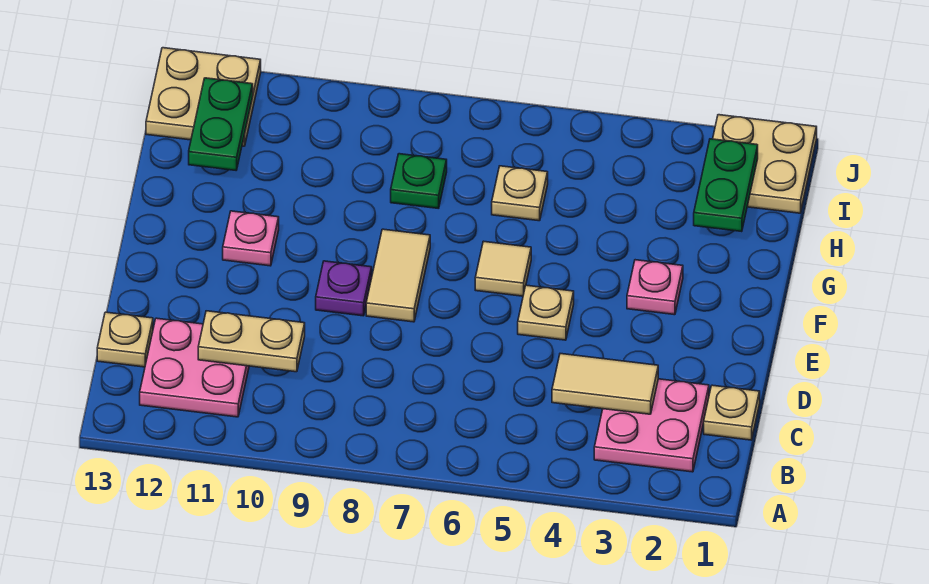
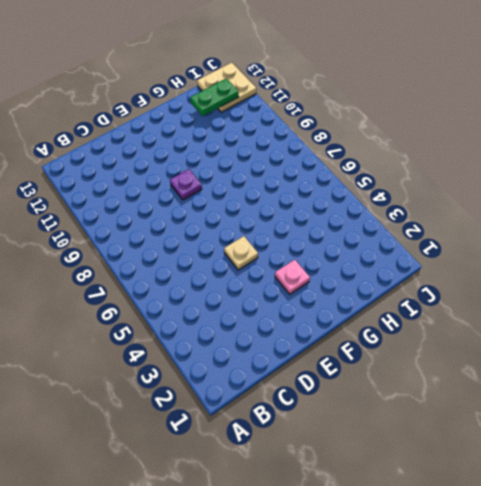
none -> pink 2x2 plate [594,379,709,472]
none -> pink 2x2 plate [140,318,249,417]
none -> tan 1x1 plate [704,385,760,440]

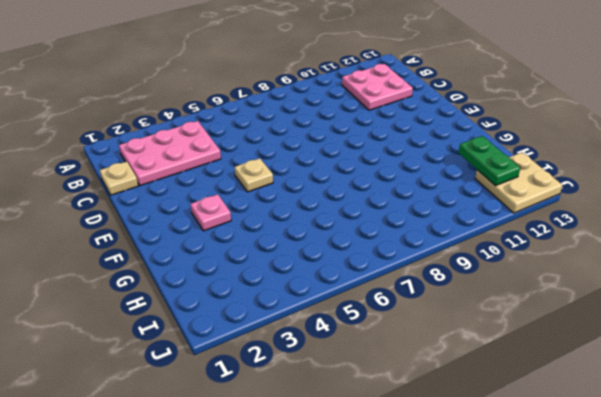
pink 2x3 plate [119,121,221,186] -> pink 2x2 plate [594,379,709,472]
none -> tan 1x1 plate [97,312,153,367]
none -> tan 1x2 tile [366,229,430,322]
none -> purple 1x1 plate [316,261,372,316]

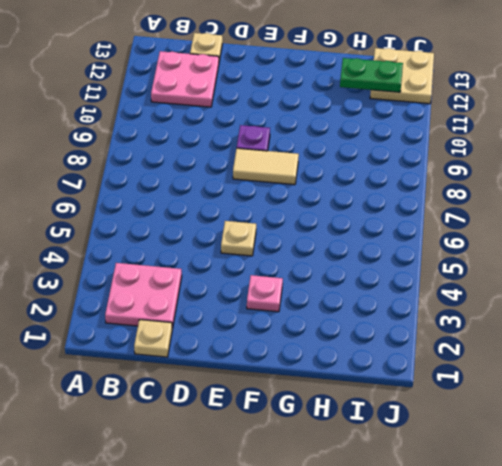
none -> tan 1x1 tile [475,241,531,296]
none -> pink 1x1 plate [223,211,279,266]
none -> tan 1x1 plate [492,166,548,221]

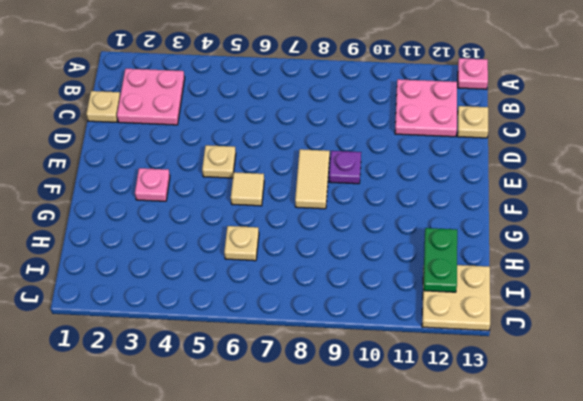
pink 1x1 plate [458,58,488,89] -> pink 1x1 plate moved to [223,211,279,266]
none -> green 1x1 plate [391,154,447,209]
none -> tan 2x2 plate [713,115,817,213]
none -> tan 1x2 tile [552,354,658,414]

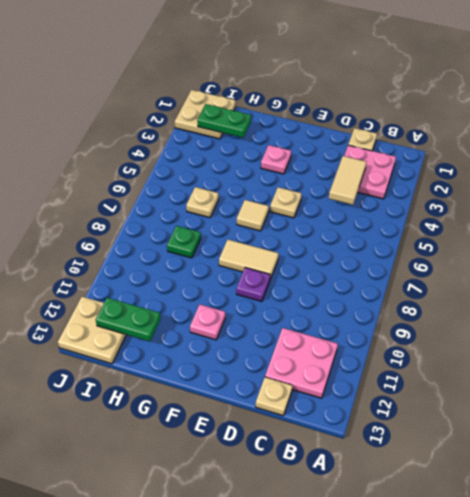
none -> tan 1x2 plate [198,311,305,372]

